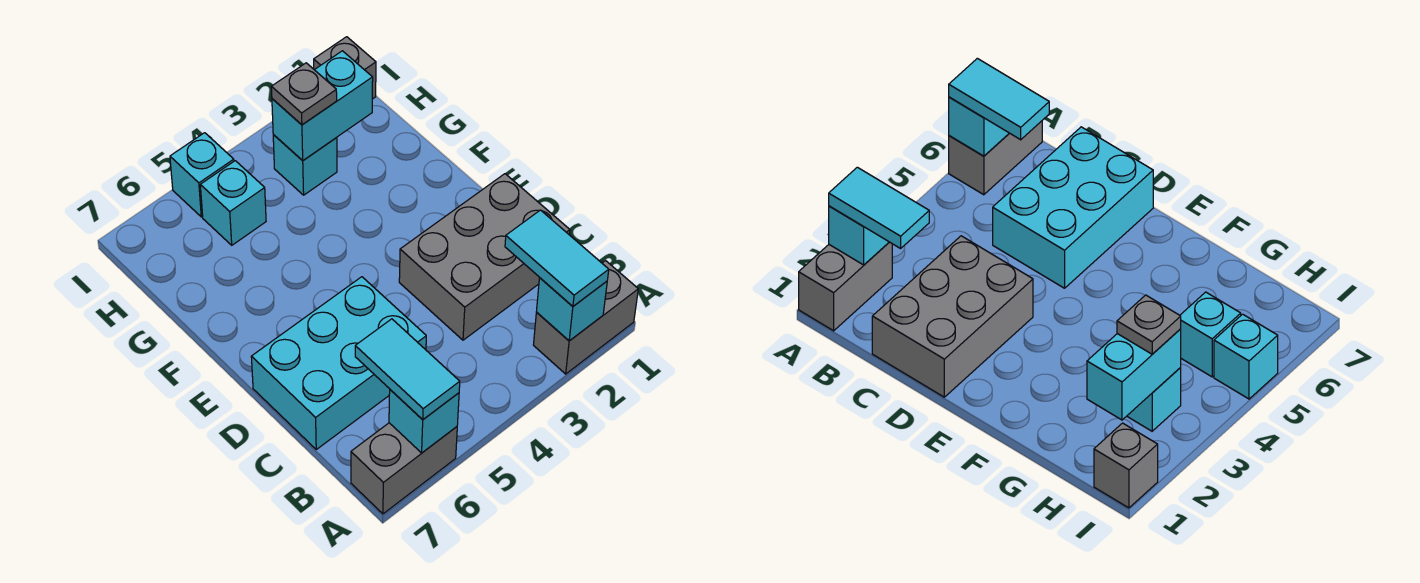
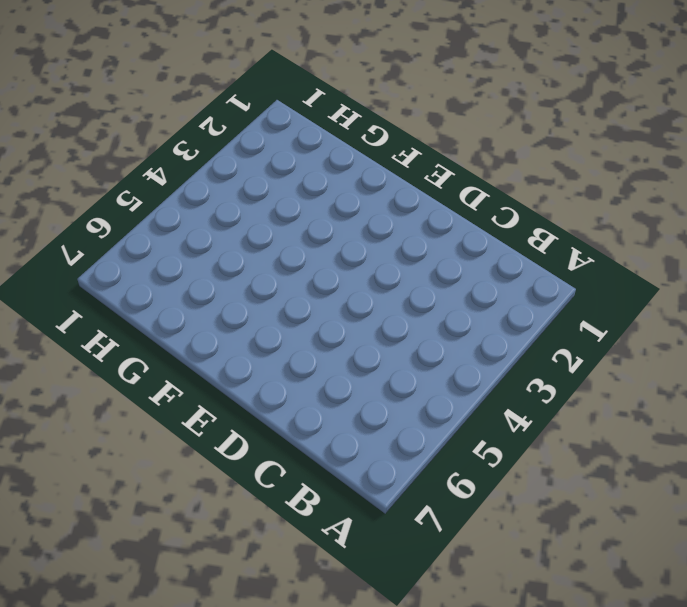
none -> grey 1x2 brick [534,261,638,374]
none -> grey 1x2 brick [351,423,457,514]
none -> grey 2x3 brick [399,174,570,340]

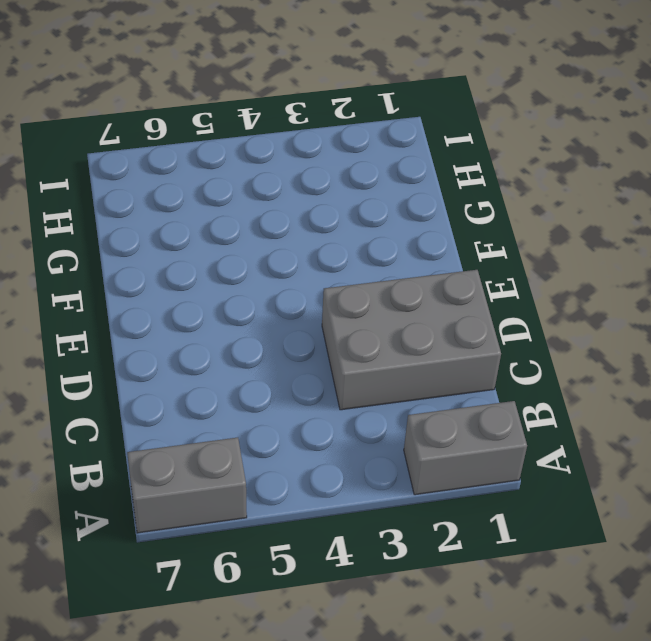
none -> cyan 2x3 brick [251,277,426,449]
none -> cyan 1x1 brick [273,135,337,195]
none -> cyan 1x1 brick [200,161,266,245]

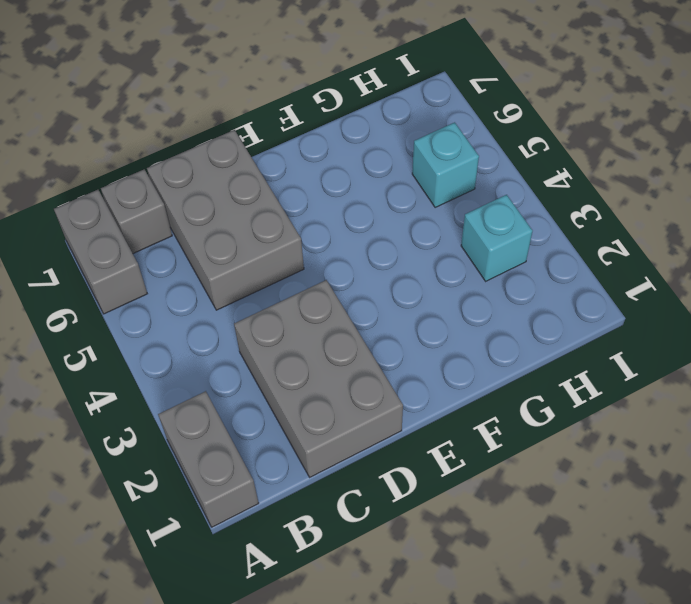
grey 1x1 brick [101,169,172,254] -> grey 1x1 brick moved to [314,37,376,99]
grey 2x3 brick [147,130,304,310] -> cyan 2x3 brick [251,277,426,449]
none -> cyan 1x1 brick [170,133,234,217]
none -> cyan 1x1 brick [536,278,607,341]
none -> cyan 1x1 brick [389,390,459,453]

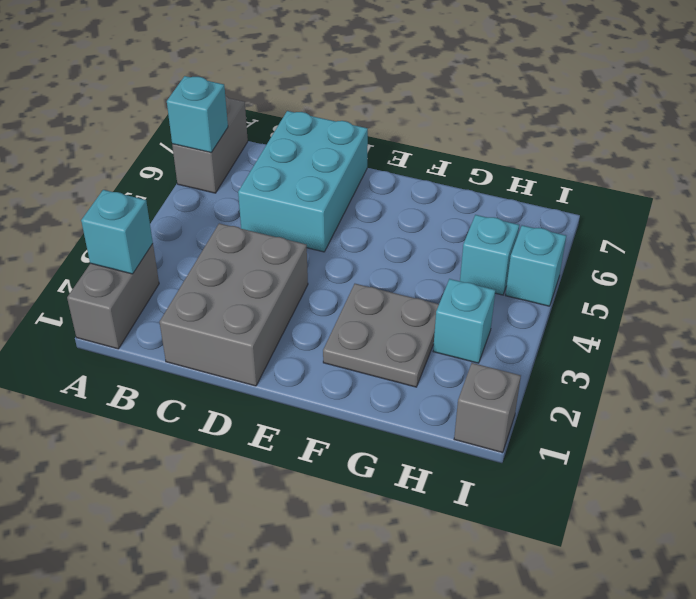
grey 2x2 plate [323,284,439,387] -> none
none -> cyan 1x2 brick [272,51,373,161]
none -> cyan 1x2 tile [505,210,609,306]
none -> cyan 1x2 tile [355,319,460,420]

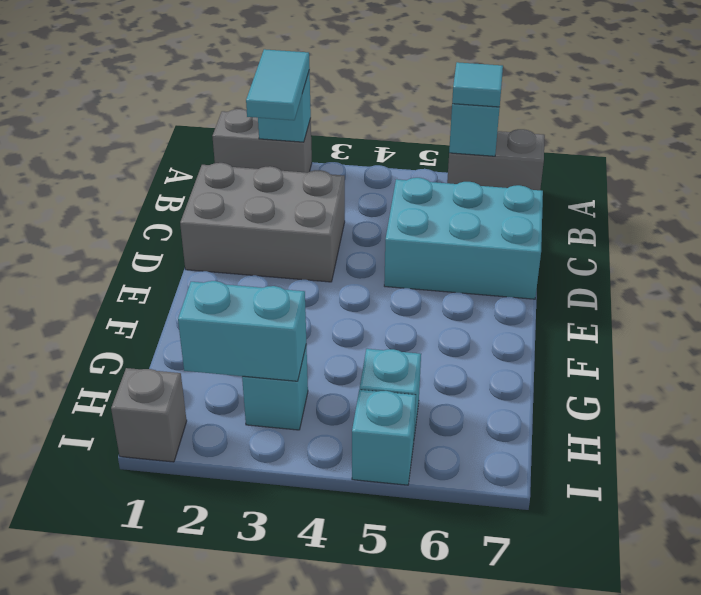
cyan 1x1 tile [452,62,503,107] -> cyan 1x2 tile [355,319,460,420]
none -> grey 1x1 plate [271,63,337,125]

